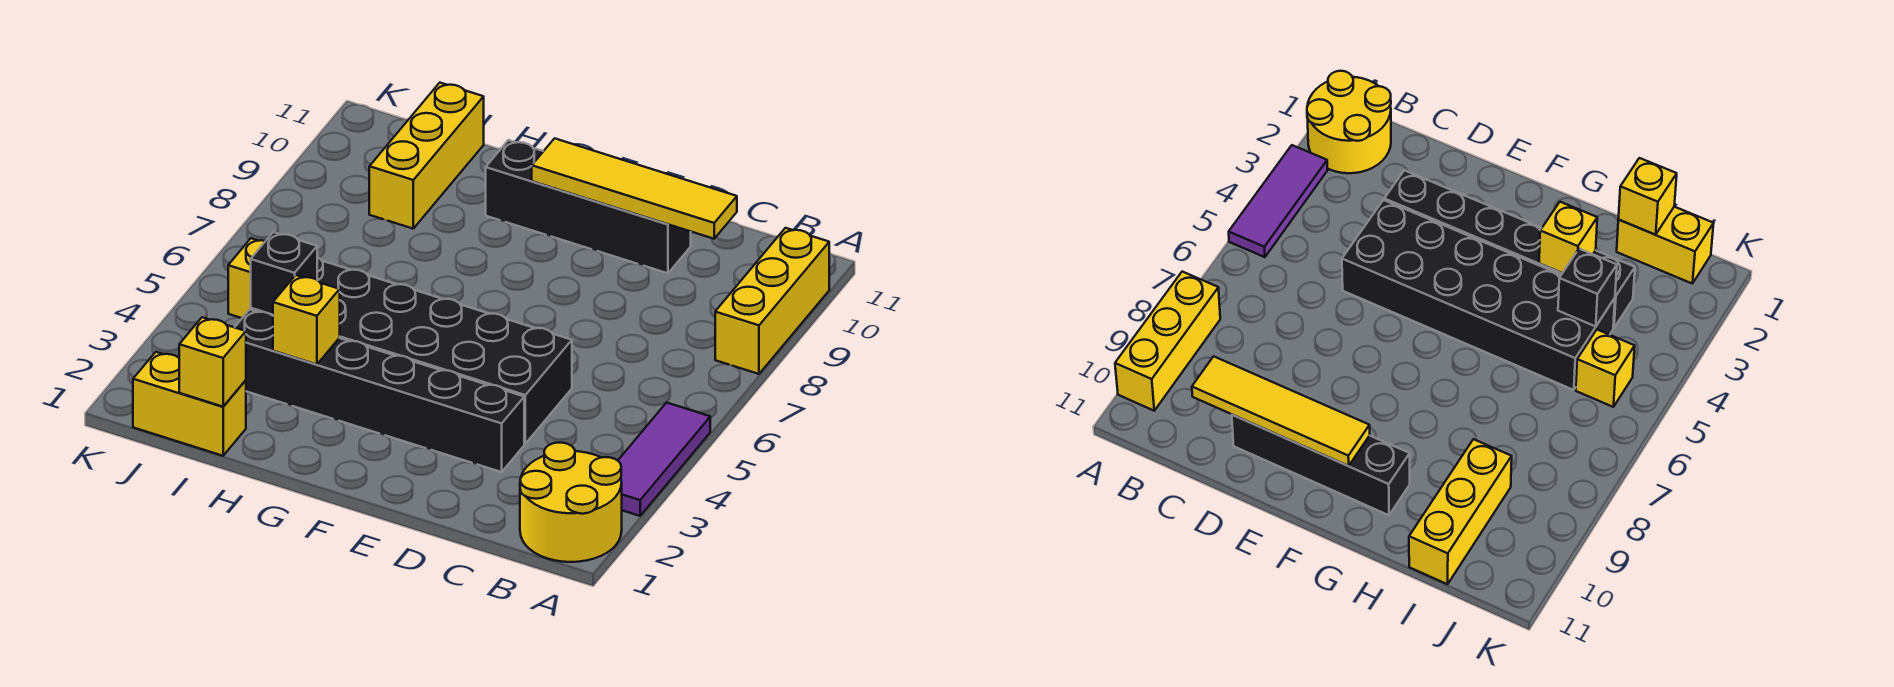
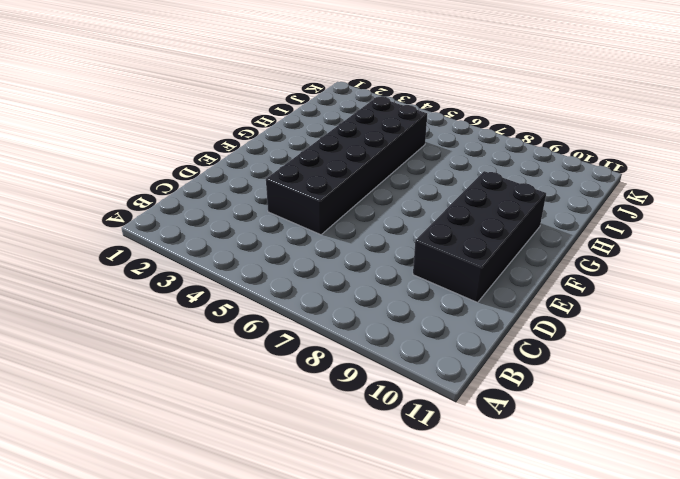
black 2x4 brick [413,171,546,302] -> black 1x4 brick [486,140,691,273]
none -> yellow 2x2 round brick [520,443,622,562]
none -> purple 1x3 tile [618,403,710,516]
none -> yellow 1x3 brick [715,228,829,374]

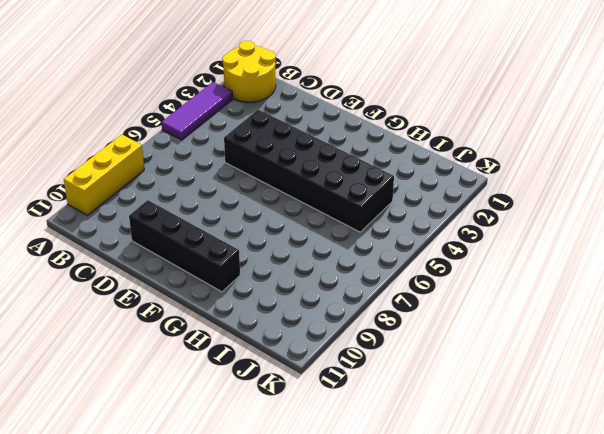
none -> black 1x6 brick [235,310,524,472]
none -> yellow 1x2 brick [133,352,246,456]
none -> yellow 1x3 brick [369,83,484,229]

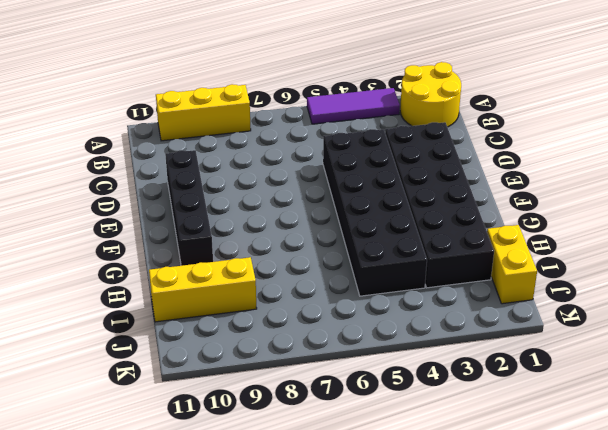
black 2x6 brick [385,122,494,288] -> black 1x6 brick [235,310,524,472]
none -> yellow 1x1 brick [228,238,265,318]
none -> yellow 1x4 tile [532,138,737,239]
none -> yellow 1x1 brick [273,275,340,364]

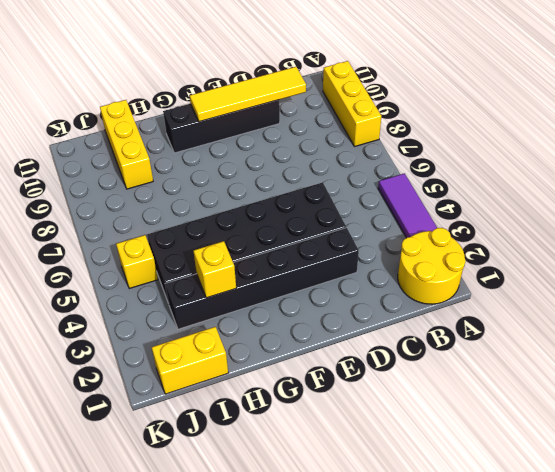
none -> yellow 1x1 brick [179,317,246,407]
none -> black 1x1 brick [251,232,317,315]

